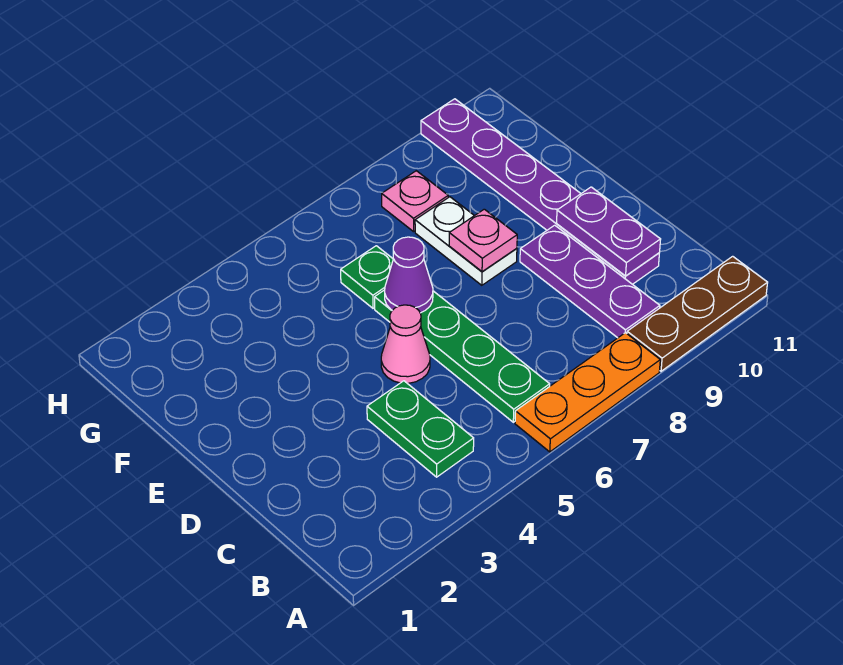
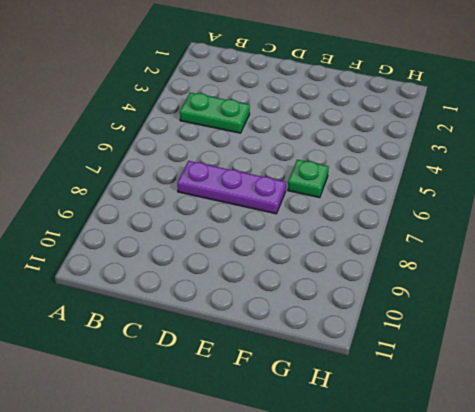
purple 1x3 plate [177,161,286,214] -> purple 1x3 plate moved to [520,225,660,338]
none -> orange 1x3 plate [515,333,660,452]
none -> brown 1x3 plate [627,256,768,371]
none -> green 1x4 plate [375,290,550,422]

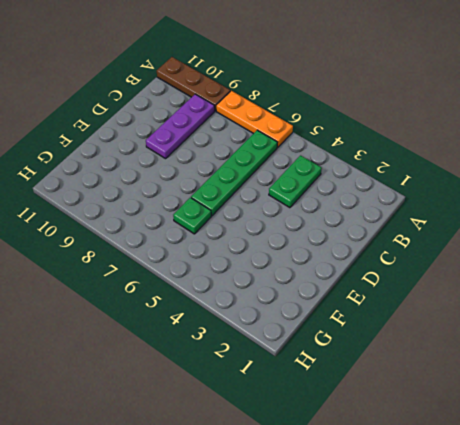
none -> purple 1x6 plate [421,99,659,284]
none -> pink 1x1 cone [381,305,430,383]
none -> white 1x2 plate [415,197,517,285]

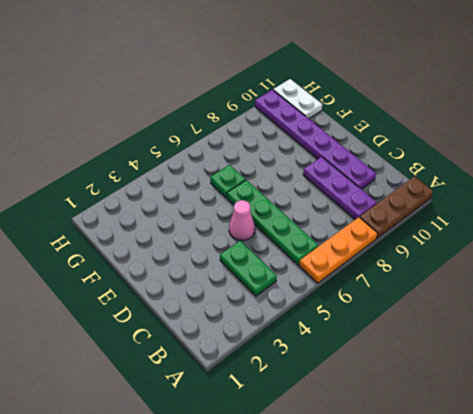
white 1x2 plate [273,79,322,119] -> white 1x2 plate moved to [415,197,517,285]
none -> pink 1x1 plate [382,171,448,232]
none -> purple 1x2 plate [557,187,661,276]
none -> purple 1x1 cone [385,237,433,313]

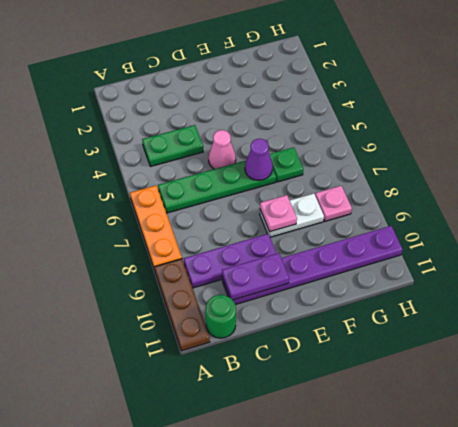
green 1x1 round brick [205,295,236,338] -> none

